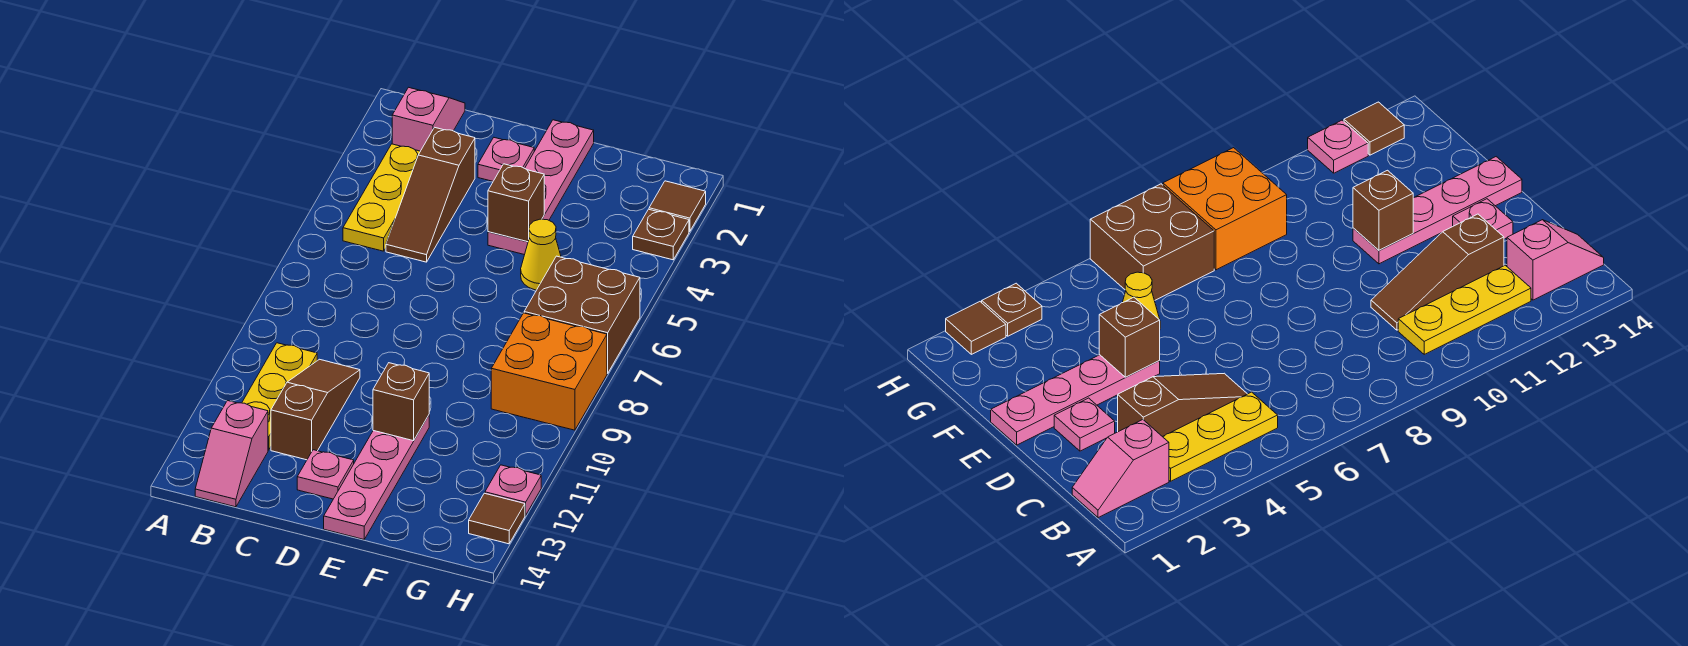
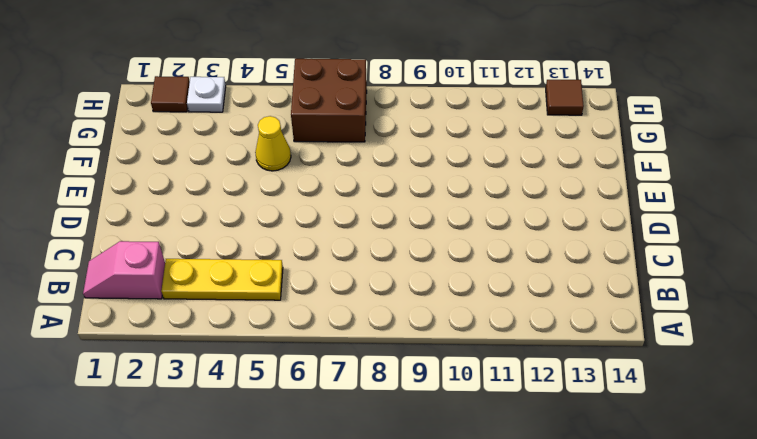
white 1x1 plate [187,77,226,112] -> brown 1x1 plate [633,209,689,260]
none -> yellow 1x3 plate [242,343,317,450]
none -> pink 1x2 slope [195,401,268,507]
none -> brown 1x3 slope [386,127,475,262]

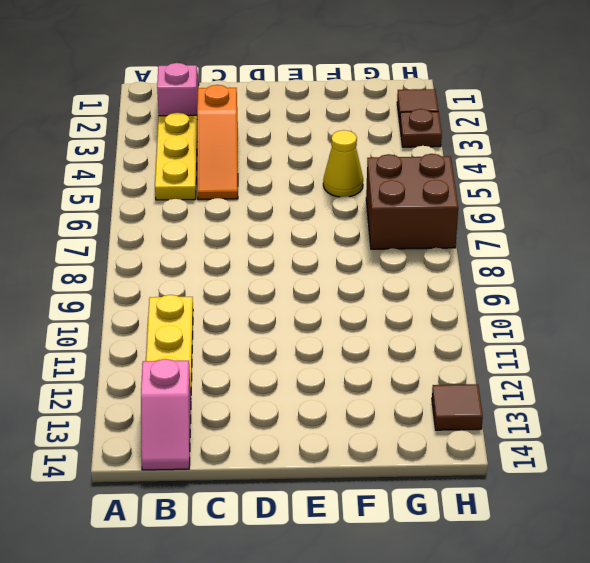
orange 1x3 slope [197,85,238,200] -> brown 1x3 slope [386,127,475,262]
none -> brown 1x3 slope [271,359,360,460]
none -> pink 1x1 plate [478,138,534,181]
none -> pink 1x1 plate [297,450,354,499]

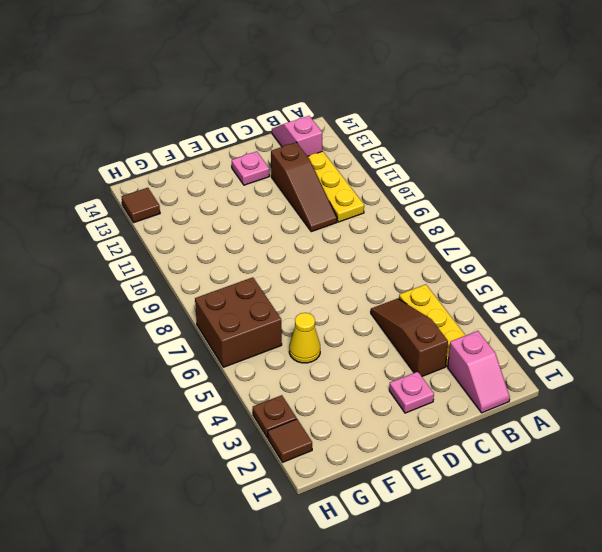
none -> pink 1x4 plate [488,120,594,255]
none -> pink 1x4 plate [324,415,429,539]
none -> orange 2x2 brick [491,313,607,430]

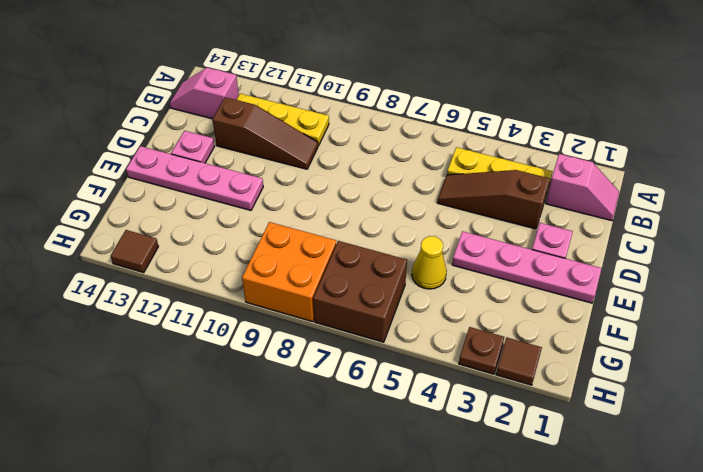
none -> pink 1x1 plate [485,465,541,515]
none -> brown 1x1 brick [488,164,544,242]
none -> brown 1x1 brick [373,363,429,441]

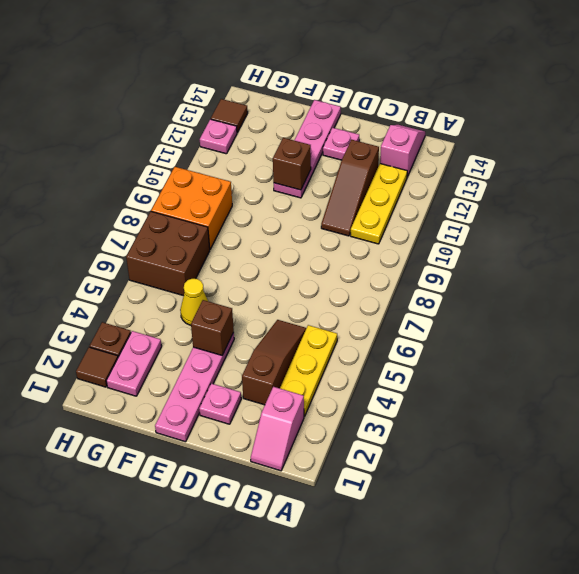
pink 1x2 plate [106,331,162,396] -> none

